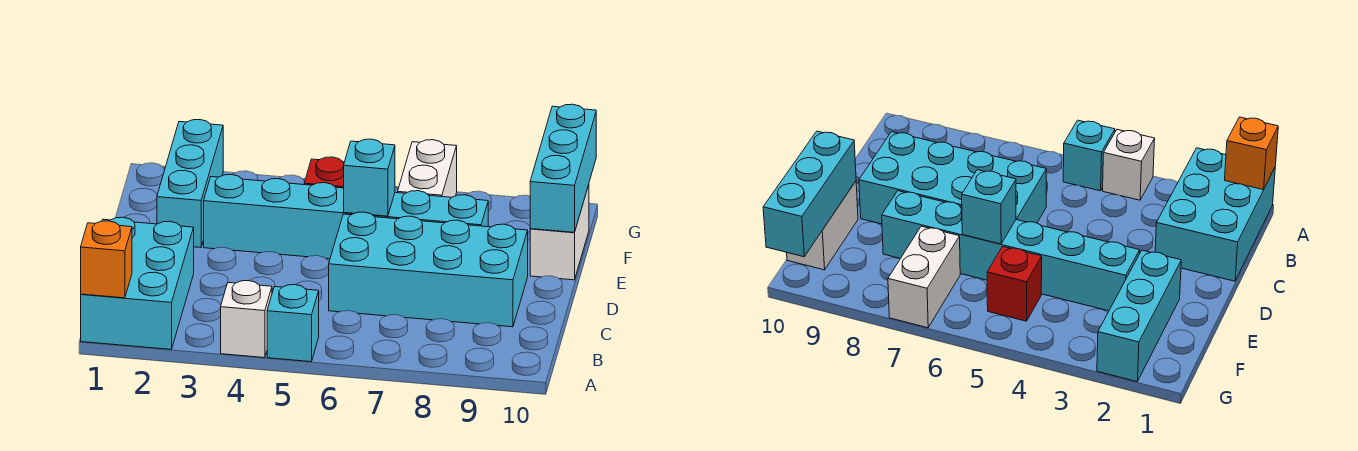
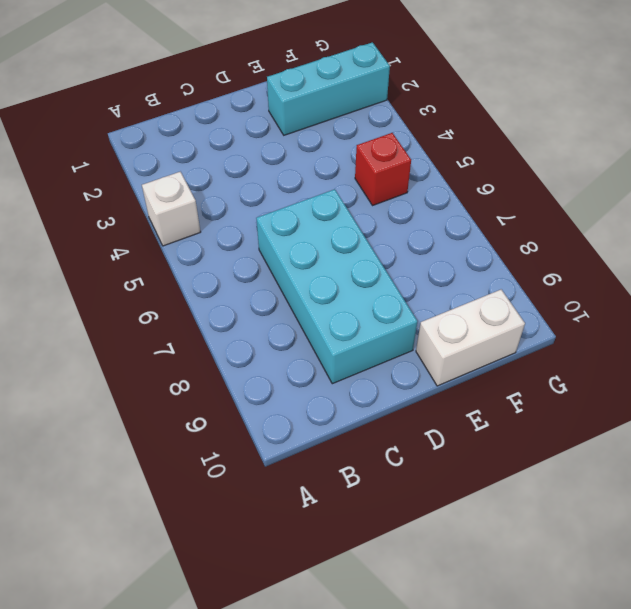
none -> cyan 2x3 brick [81,217,194,349]
none -> cyan 1x1 brick [267,285,319,362]
none -> cyan 1x6 brick [204,175,488,259]

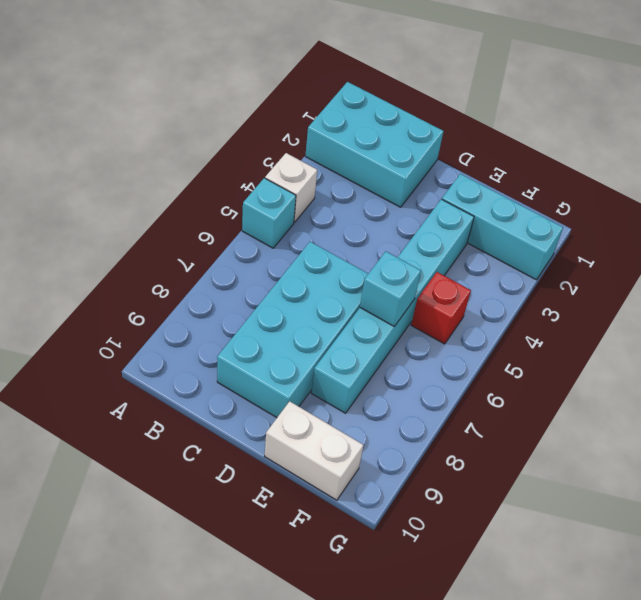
none -> white 1x2 brick [398,140,457,197]
none -> orange 1x1 brick [81,221,132,298]
none -> cyan 1x3 brick [530,104,596,232]

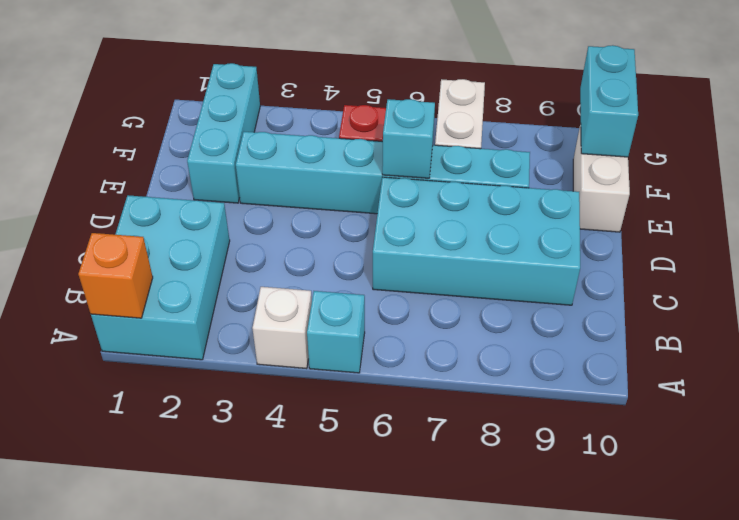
cyan 1x2 brick [580,45,638,157] -> cyan 1x3 brick [530,104,596,232]

